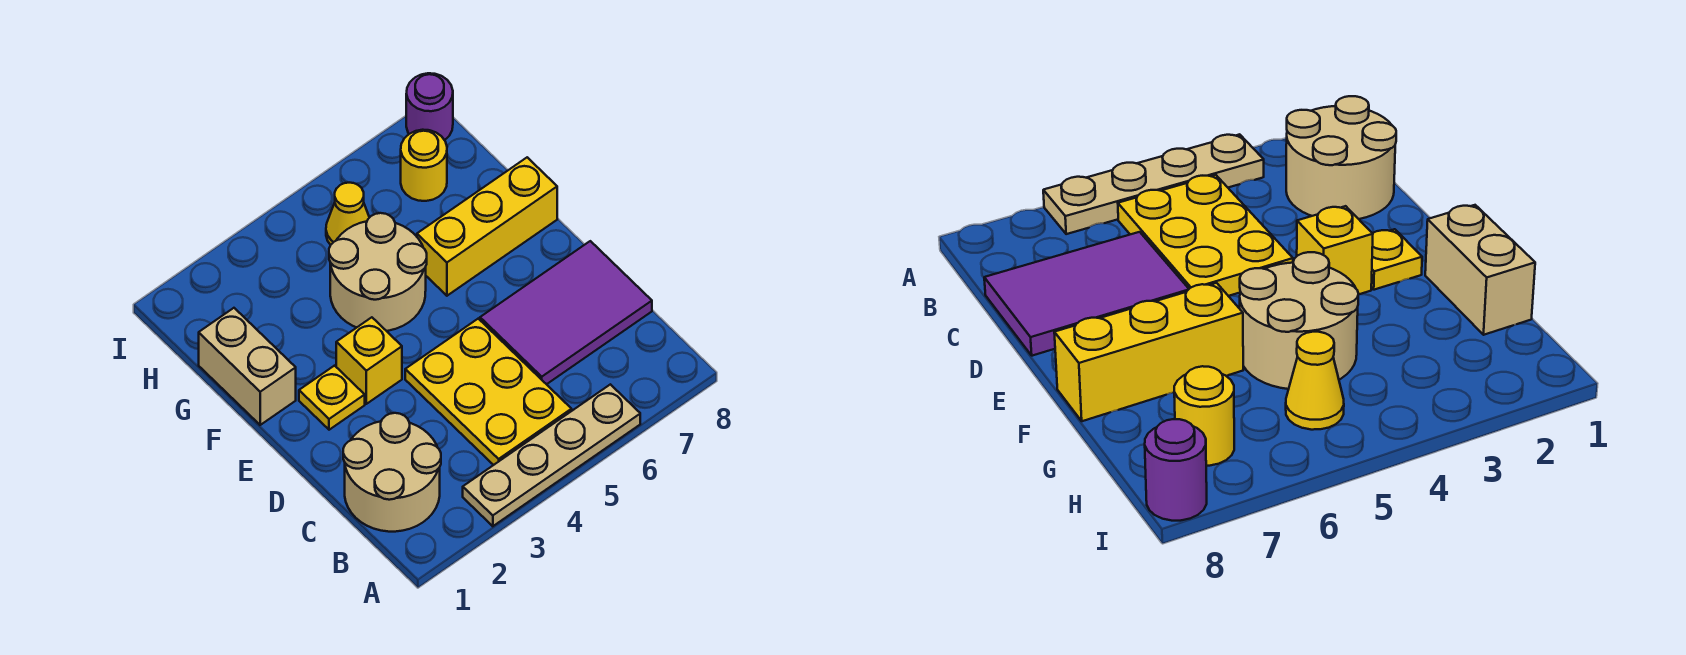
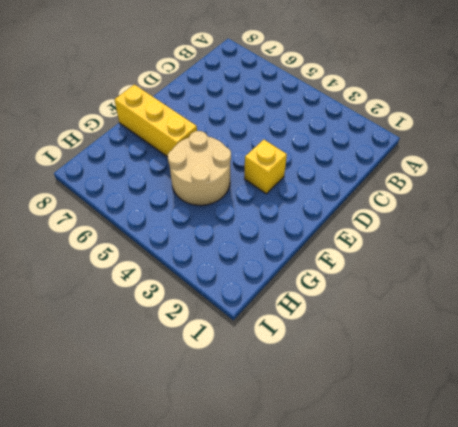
none -> tan 1x4 plate [463,384,640,526]
none -> tan 2x2 round brick [343,413,441,532]
none -> yellow 2x3 plate [405,319,572,465]

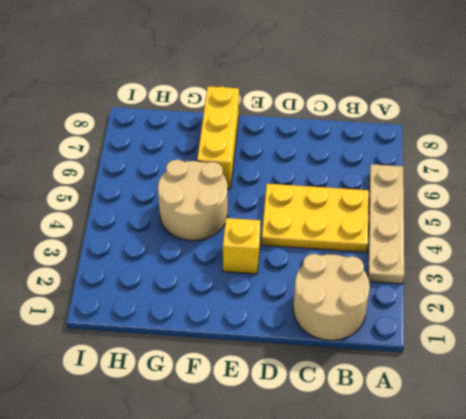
none -> purple 2x3 tile [480,241,652,384]
none -> yellow 1x1 plate [299,366,365,430]
none -> tan 1x2 brick [199,308,296,425]

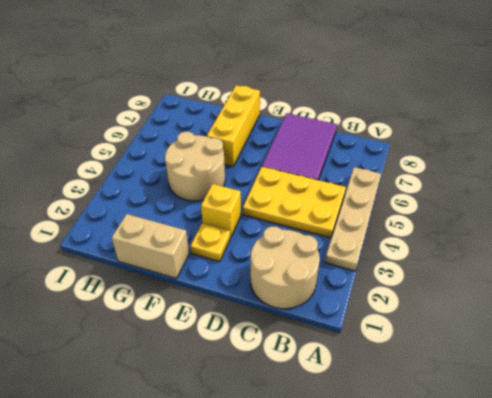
none -> yellow 1x1 cone [326,183,369,245]
none -> yellow 1x1 round brick [401,130,447,201]
none -> purple 1x1 round brick [406,73,453,140]

